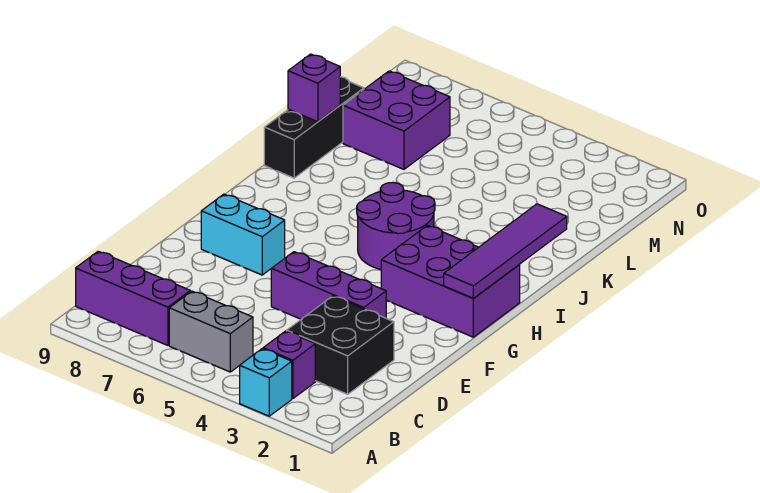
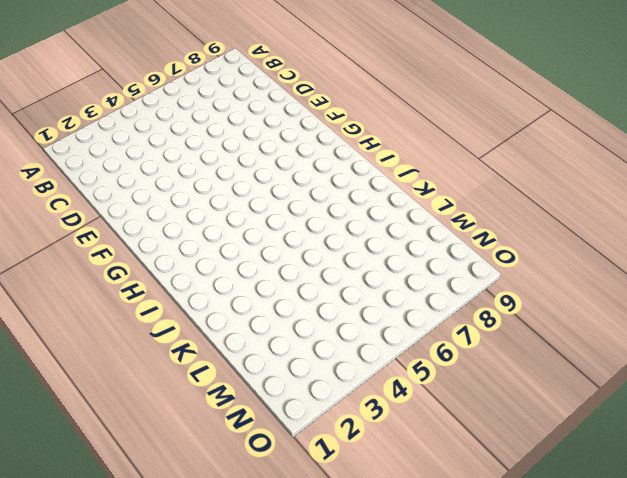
none -> cyan 1x1 brick [240,349,292,416]
none -> purple 1x1 brick [263,331,315,399]
none -> grey 1x2 brick [169,291,253,372]

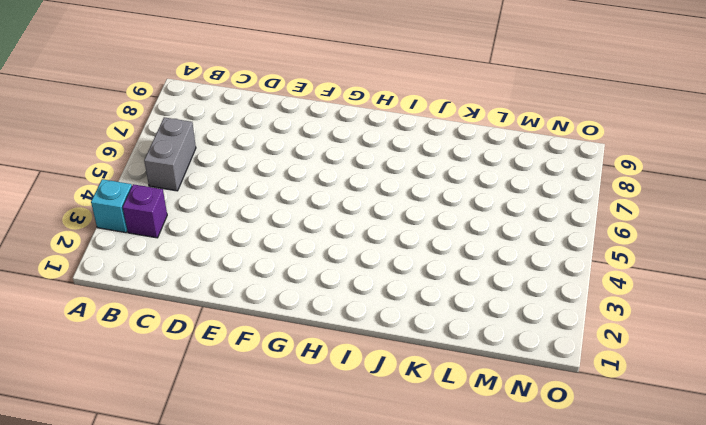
none -> purple 1x3 brick [76,251,190,345]
none -> black 2x2 brick [287,296,394,394]
none -> purple 1x3 brick [271,252,386,319]

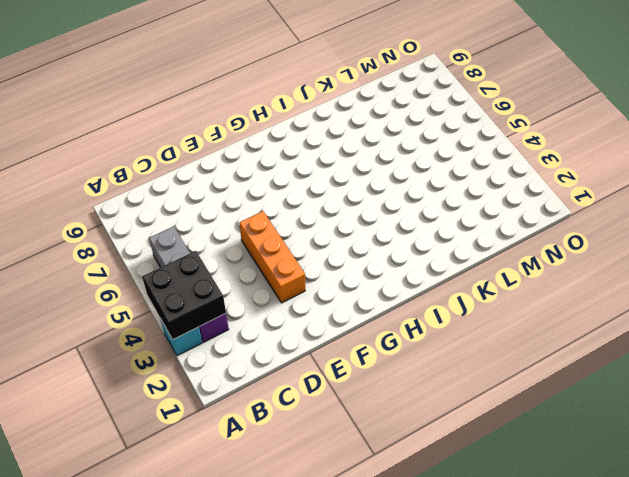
black 2x2 brick [142,251,226,340] -> black 2x2 brick moved to [287,296,394,394]
orange 1x3 brick [239,211,305,303] -> purple 1x3 brick [271,252,386,319]
none -> purple 1x3 brick [76,251,190,345]
none -> cyan 1x2 brick [201,194,285,275]
none -> purple 2x3 brick [381,225,520,337]

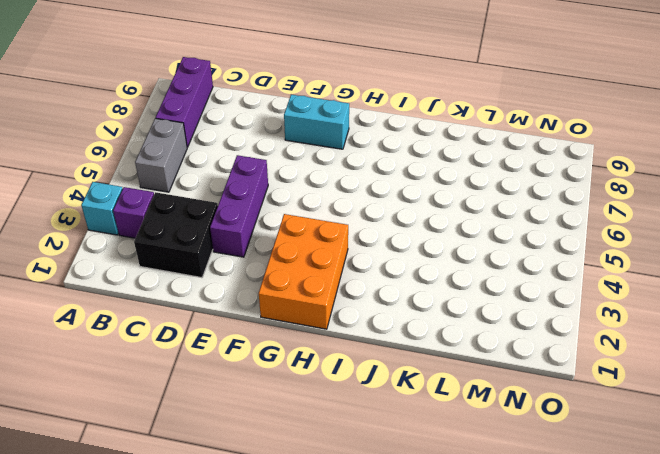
cyan 1x2 brick [284,95,349,149] -> cyan 1x2 brick turned to [201,194,285,275]
orange 2x3 brick [259,214,348,329] -> purple 2x3 brick [381,225,520,337]
none -> purple 2x2 round brick [357,182,435,269]
none -> black 1x3 brick [264,77,364,178]
none -> purple 2x2 brick [343,71,450,169]

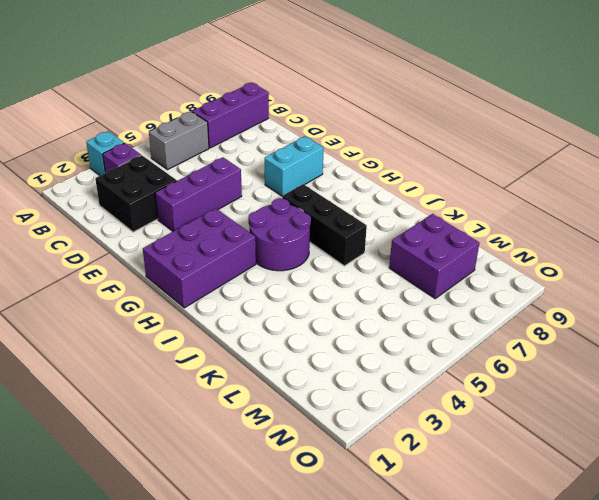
black 1x3 brick [282,184,367,266] -> black 1x3 brick moved to [264,77,364,178]
none -> purple 1x4 tile [444,204,567,299]
none -> purple 1x1 brick [288,54,340,122]

